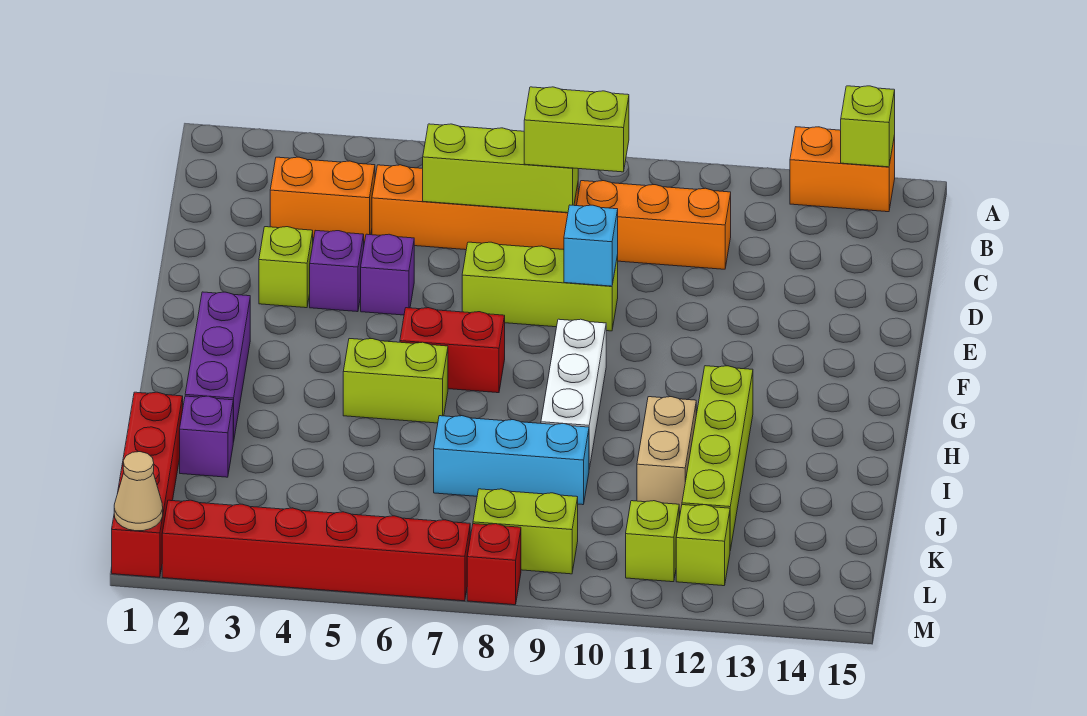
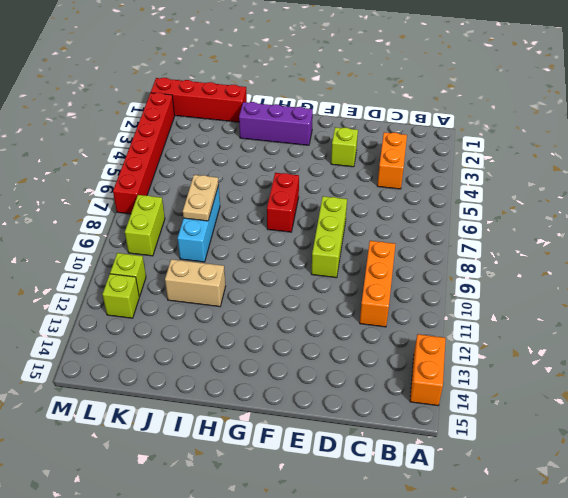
tan 1x2 plate [183,175,219,221] -> none
none -> orange 1x4 brick [372,165,578,250]
none -> purple 1x1 brick [310,230,364,312]
none -> purple 1x1 brick [361,234,414,315]

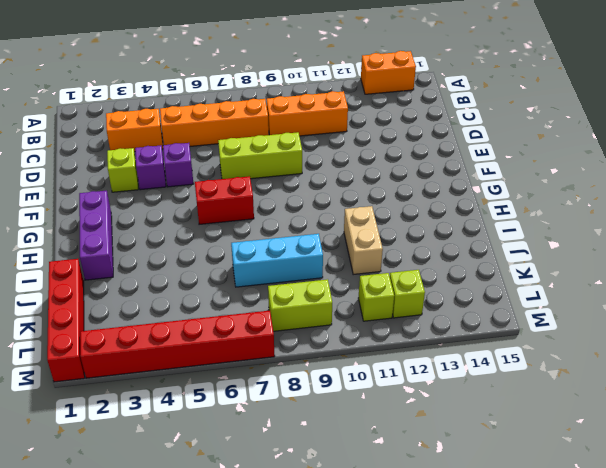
none -> white 1x3 brick [541,319,606,469]
none -> lime 1x2 brick [343,339,448,423]
none -> lime 1x4 brick [682,366,753,550]

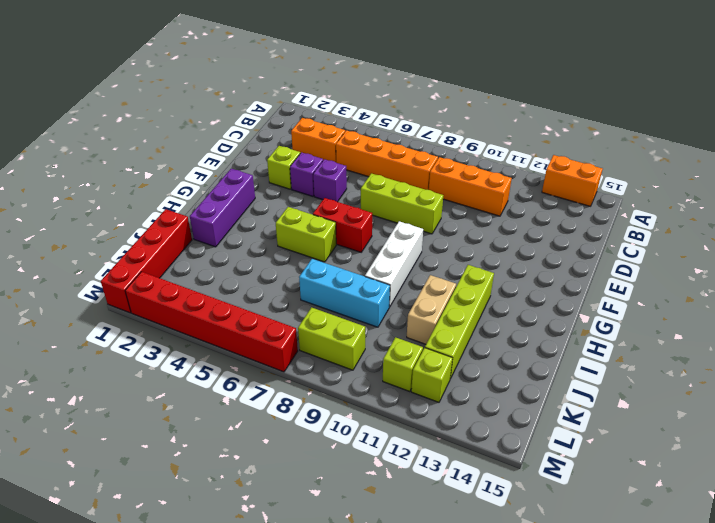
none -> purple 1x1 brick [180,396,233,477]
none -> red 1x1 brick [467,524,521,605]
none -> lime 1x1 brick [841,86,895,167]

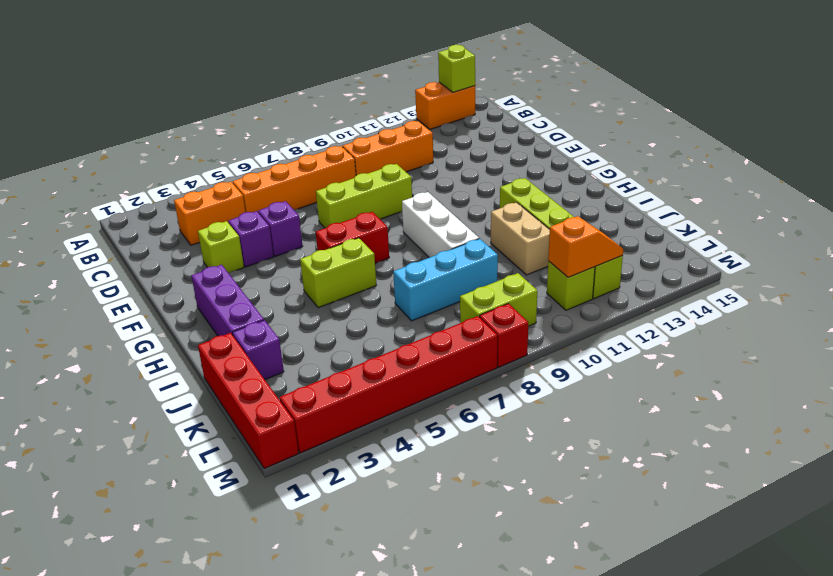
orange 1x2 slope [548,216,623,277] -> none
none -> lime 1x3 brick [423,124,578,213]
none -> cyan 1x1 brick [564,205,618,286]
none -> tan 1x1 cone [114,452,163,531]

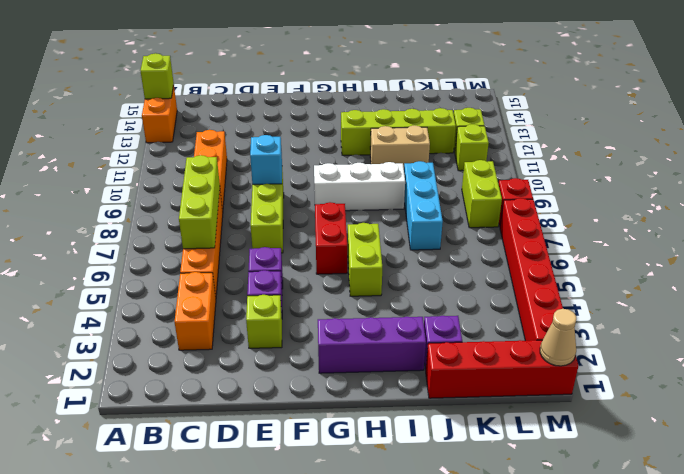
none -> lime 1x2 brick [524,87,629,172]

